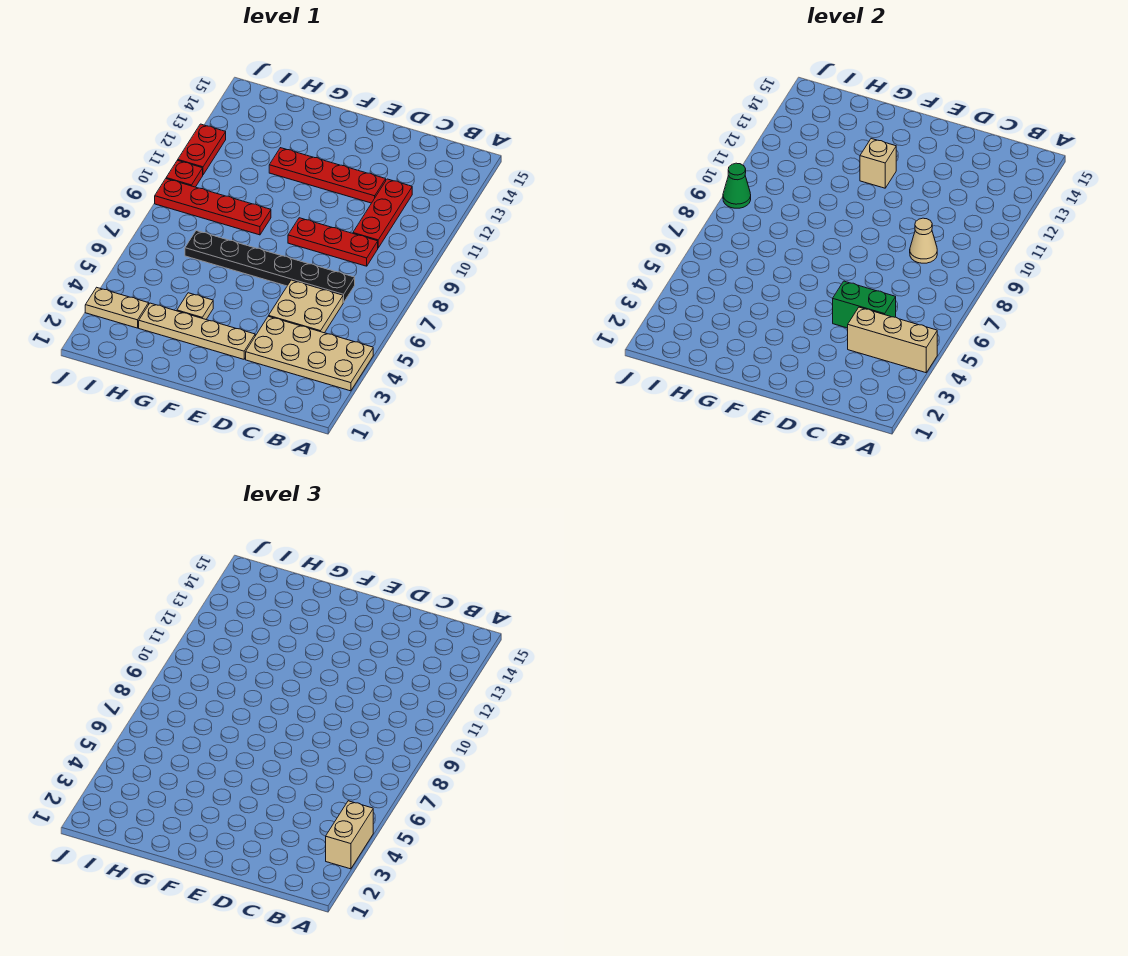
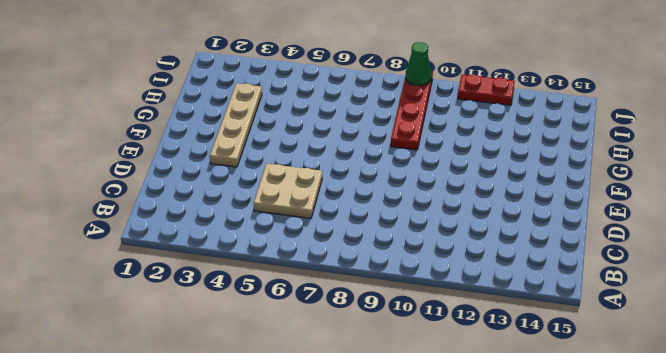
none -> tan 2x4 plate [246,316,373,391]
none -> black 1x6 plate [185,231,355,302]
none -> red 1x3 plate [288,218,378,266]

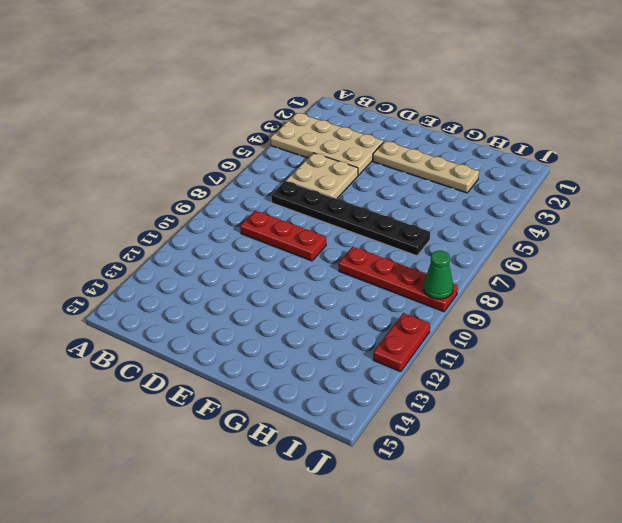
none -> red 1x3 plate [353,179,412,248]
none -> red 1x4 plate [269,148,386,203]
none -> tan 1x1 plate [177,293,213,319]

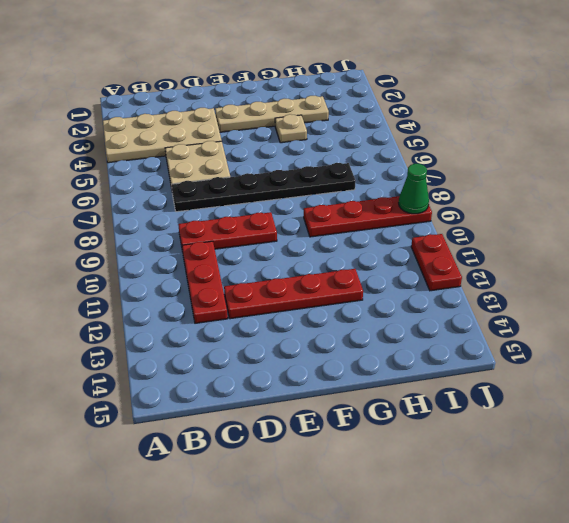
none -> tan 1x2 plate [85,287,149,328]
none -> red 1x1 plate [166,160,203,187]
none -> tan 1x3 brick [848,307,937,373]

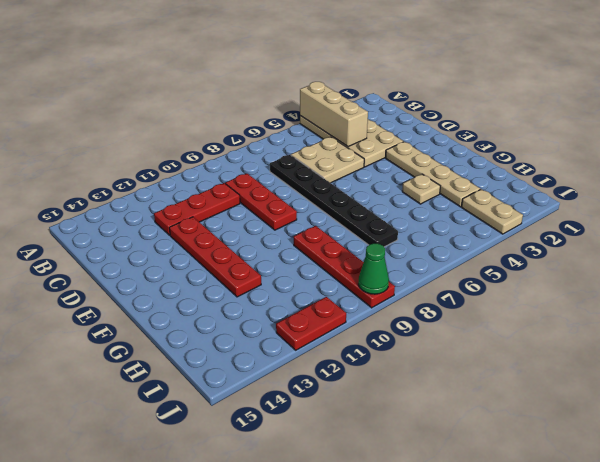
none -> red 1x1 plate [166,160,203,187]
none -> green 1x2 brick [833,281,896,328]
none -> tan 1x1 cone [910,218,937,263]

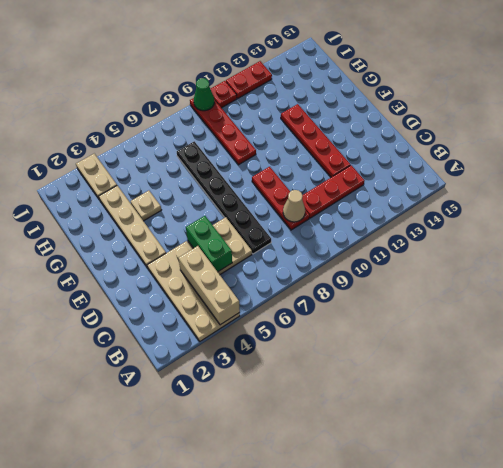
none -> tan 1x1 brick [860,139,896,188]
none -> tan 1x2 brick [326,801,373,869]

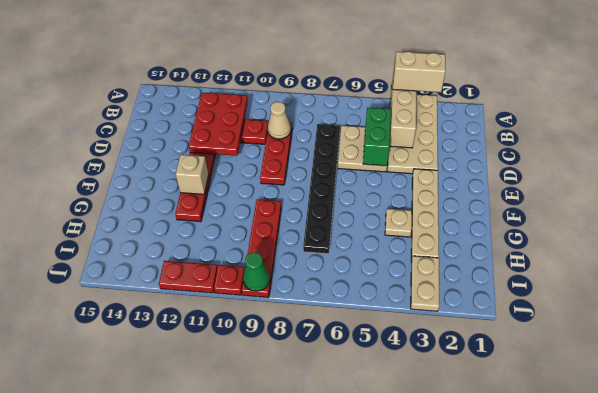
red 2x3 plate [189,93,248,156] -> none

